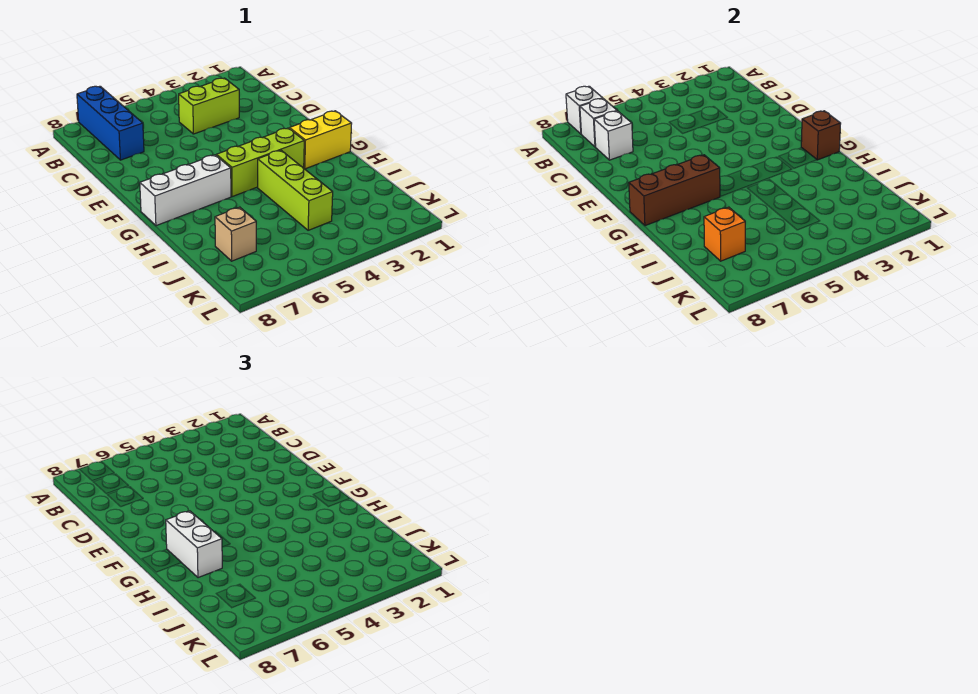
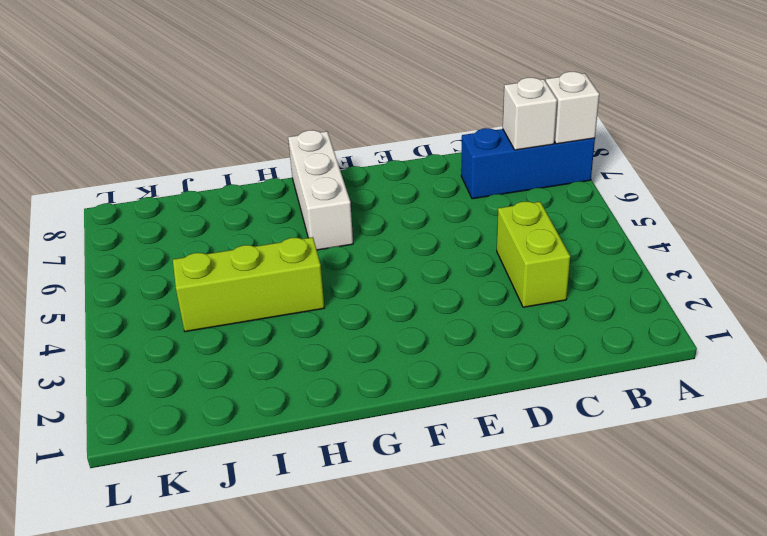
none -> yellow 1x2 brick [289,111,352,169]
none -> lime 1x3 brick [216,128,304,197]
none -> tan 1x1 brick [215,207,256,261]

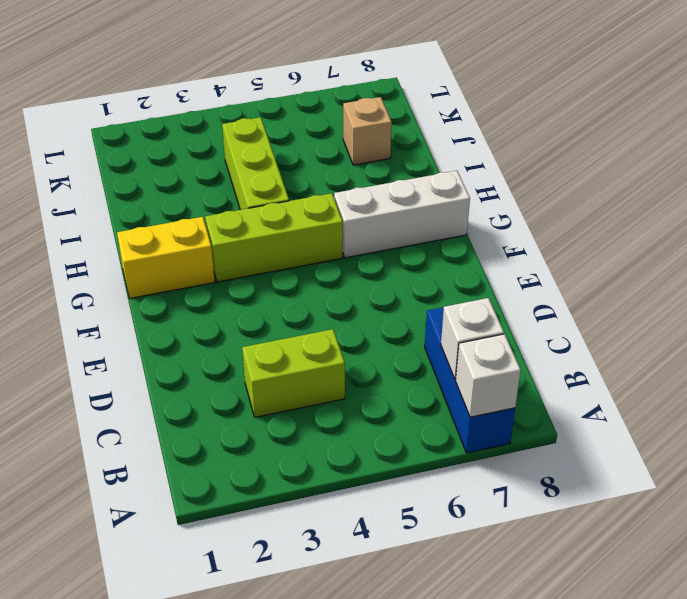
none -> white 1x1 brick [594,111,633,160]
none -> brown 1x1 brick [801,111,841,160]
none -> brown 1x3 brick [629,155,720,226]

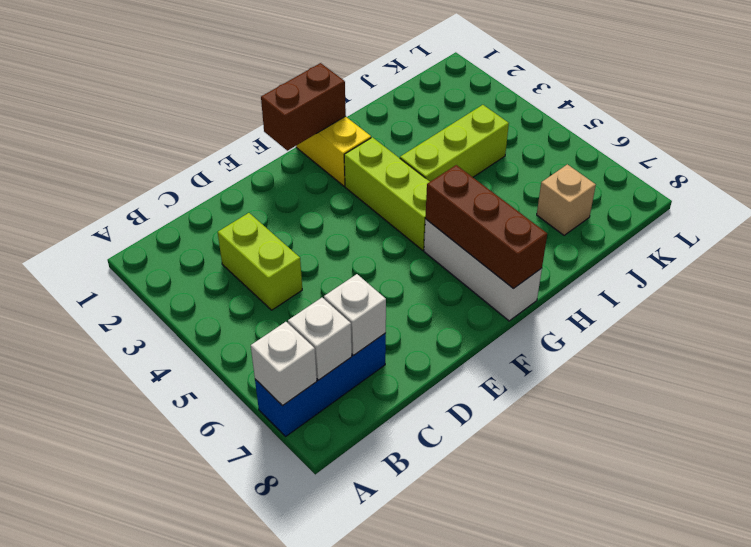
brown 1x2 brick [261,63,346,151] -> brown 1x1 brick [801,111,841,160]
none -> orange 1x1 brick [704,207,745,261]
none -> white 1x2 brick [166,511,222,578]

